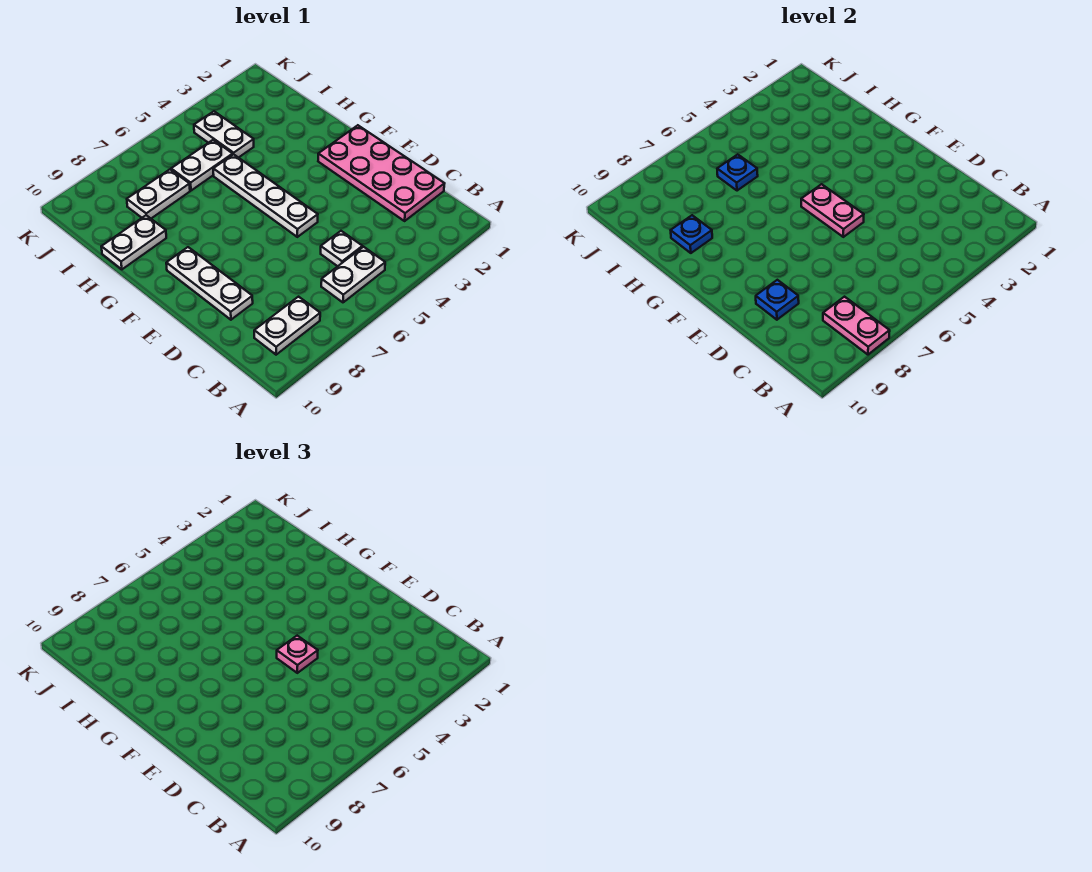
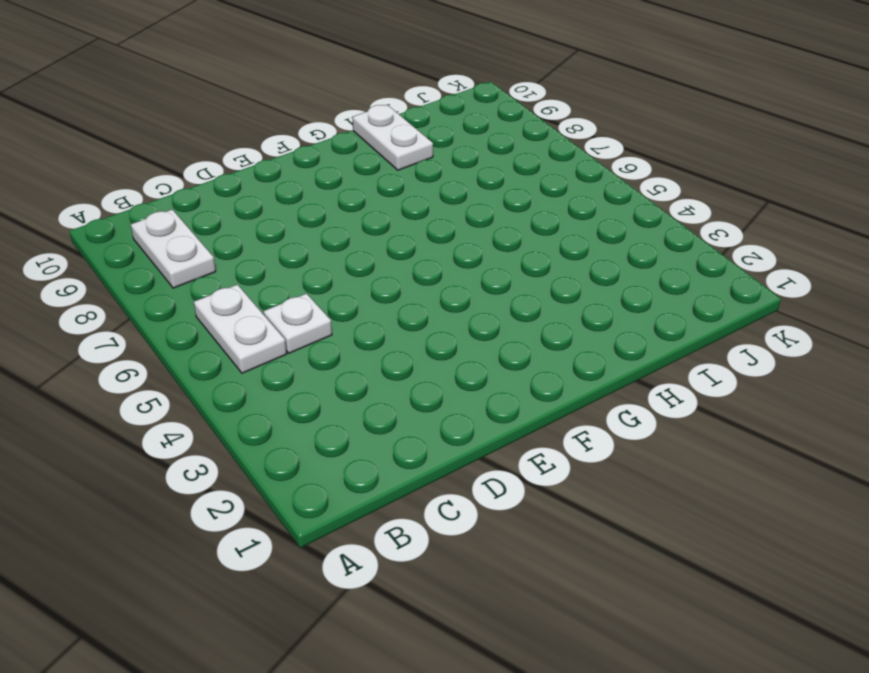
none -> pink 2x4 plate [318,125,445,221]
none -> white 1x3 plate [166,247,253,320]
none -> white 1x4 plate [213,154,318,237]

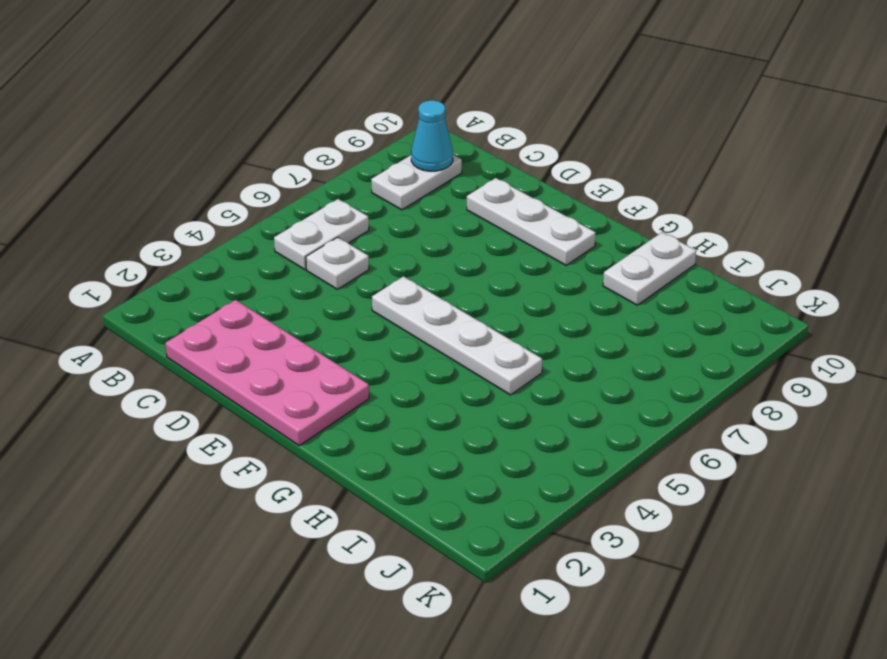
cyan 1x1 cone [411,100,453,171] -> none
none -> white 1x2 plate [194,111,254,158]
none -> white 1x2 plate [171,140,233,191]
none -> white 1x2 plate [127,169,190,218]

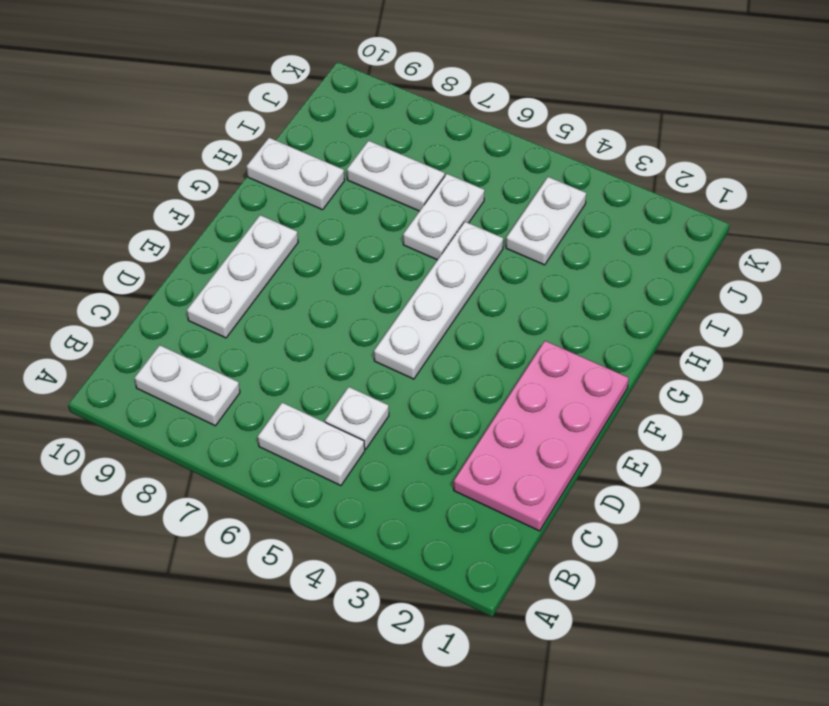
white 1x2 plate [403,174,485,260] -> white 1x2 plate turned to [171,140,233,191]
none -> pink 1x2 plate [823,297,890,355]
none -> blue 1x1 plate [756,280,799,320]
none -> pink 1x2 plate [801,184,864,237]

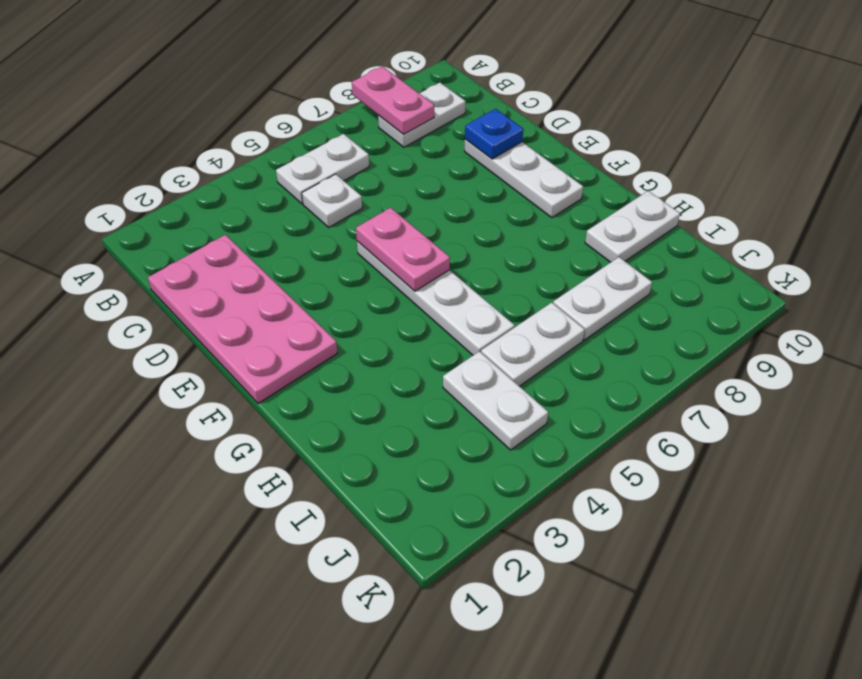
none -> blue 1x1 plate [671,215,712,253]
none -> blue 1x1 plate [717,154,758,191]
none -> pink 1x1 plate [277,636,318,673]

